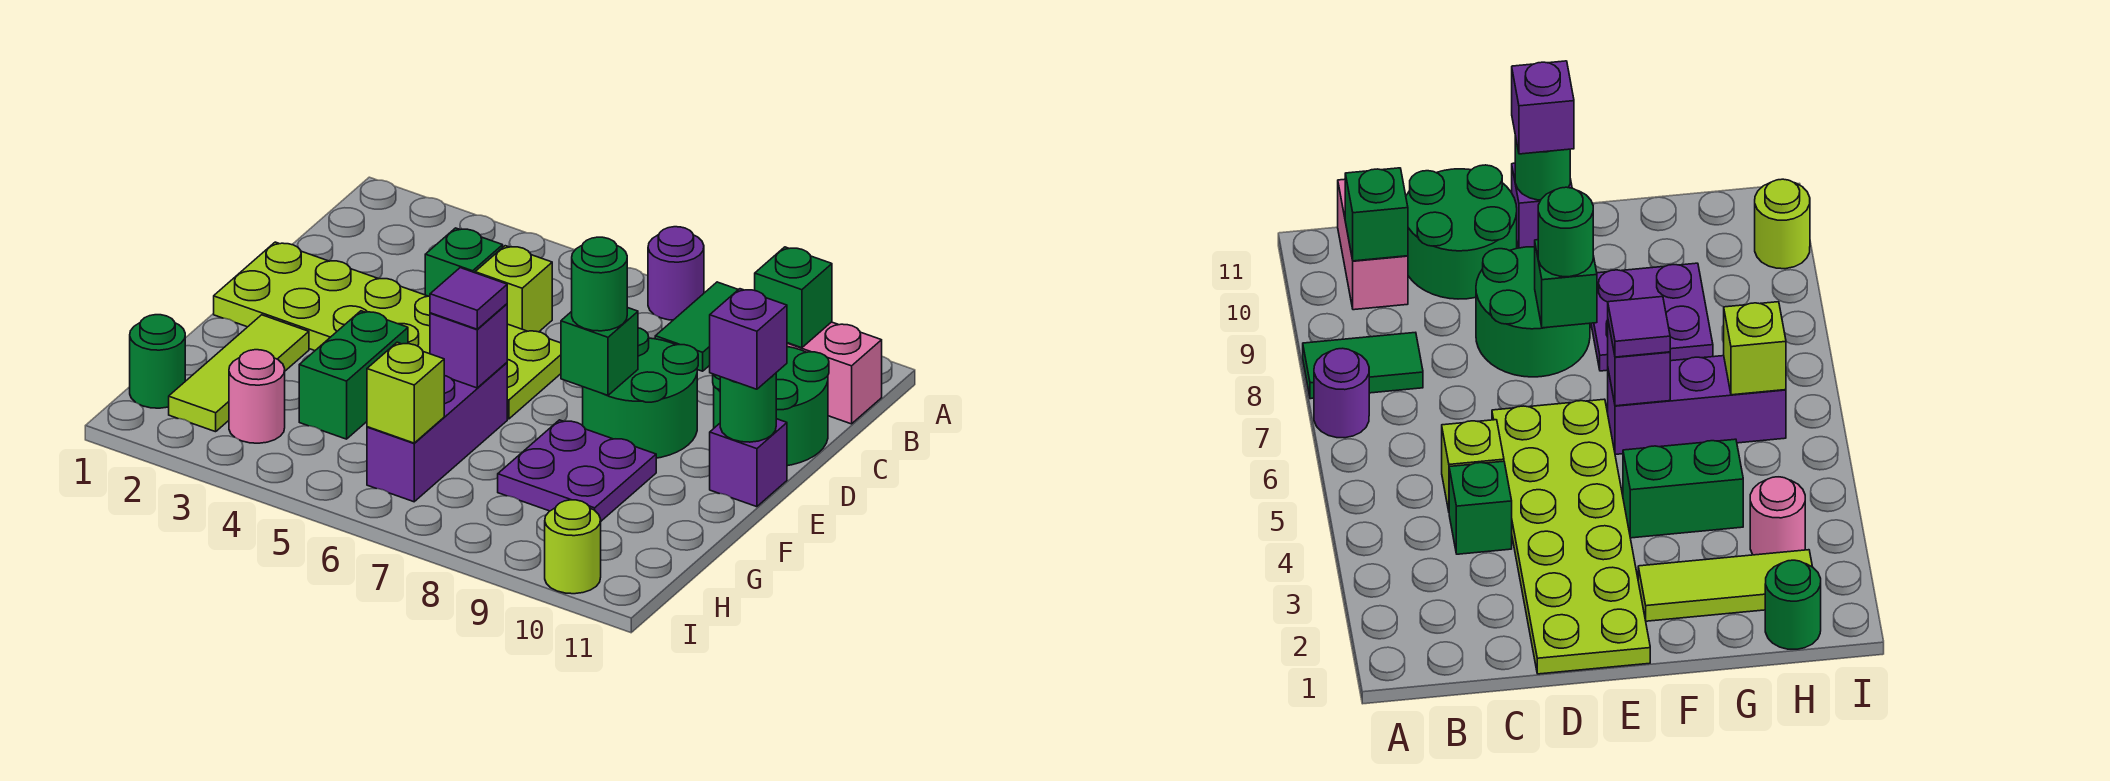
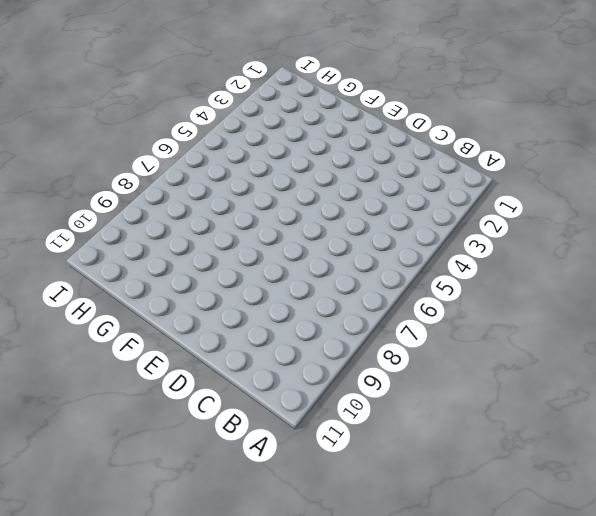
none -> purple 1x1 round brick [648,227,704,320]
none -> green 1x2 tile [655,282,738,371]
none -> pink 1x2 brick [787,322,882,424]

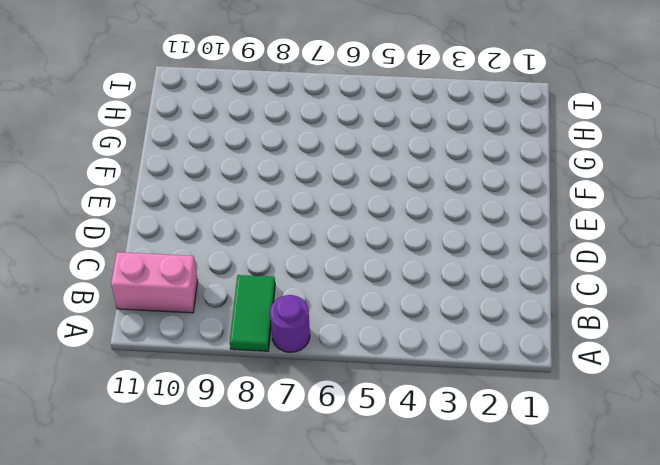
none -> green 1x1 brick [425,228,503,296]
none -> lime 1x1 brick [475,246,552,332]
none -> green 2x2 round brick [713,347,829,466]

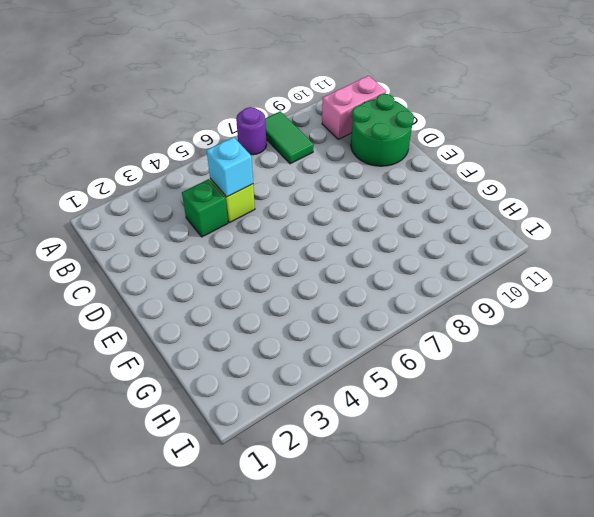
cyan 1x1 brick [207,137,253,197] -> none
none -> lime 2x6 plate [214,242,561,419]
none -> green 2x2 round brick [583,328,698,458]
none -> purple 1x1 brick [710,419,787,507]

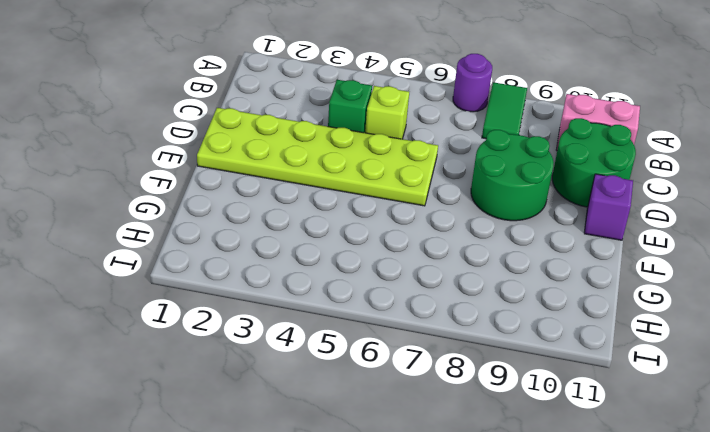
none -> lime 1x3 tile [169,315,309,432]
none -> green 1x2 brick [299,311,408,439]
none -> purple 1x3 brick [367,363,507,502]

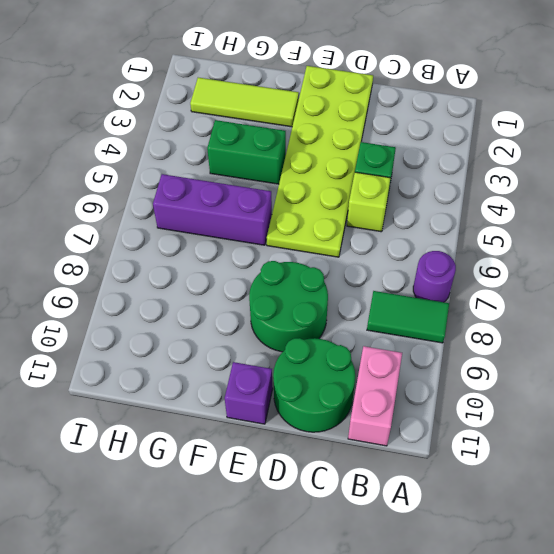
none -> purple 2x2 plate [498,420,656,521]
none -> green 1x1 round brick [130,315,185,408]
none -> pink 1x1 round brick [229,350,285,443]

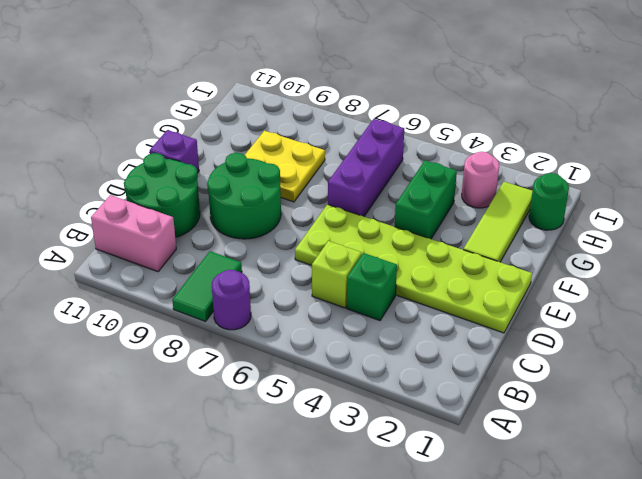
yellow 2x2 plate [245,131,325,202] -> purple 2x2 plate [498,420,656,521]
none -> lime 1x1 round brick [545,500,601,594]
none -> green 1x1 brick [755,247,832,348]
none -> green 1x1 brick [561,308,638,395]

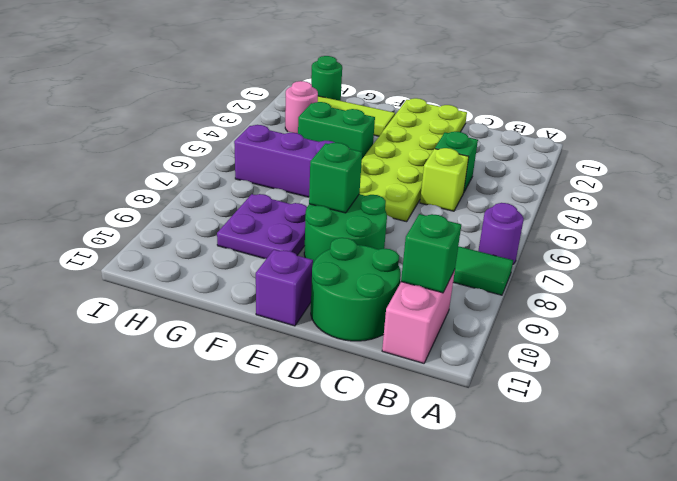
none -> lime 1x1 round brick [545,500,601,594]
none -> green 1x1 round brick [720,373,776,442]
none -> purple 1x1 brick [430,304,507,388]

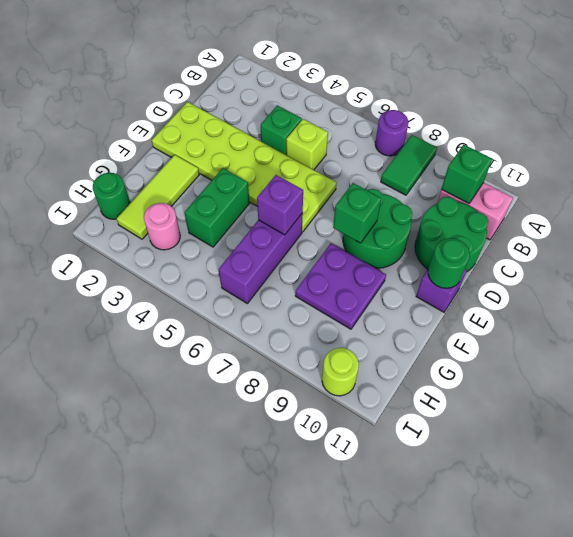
none -> lime 1x1 brick [367,342,444,443]
none -> green 1x1 round brick [572,237,627,331]
none -> purple 1x1 brick [710,289,787,389]

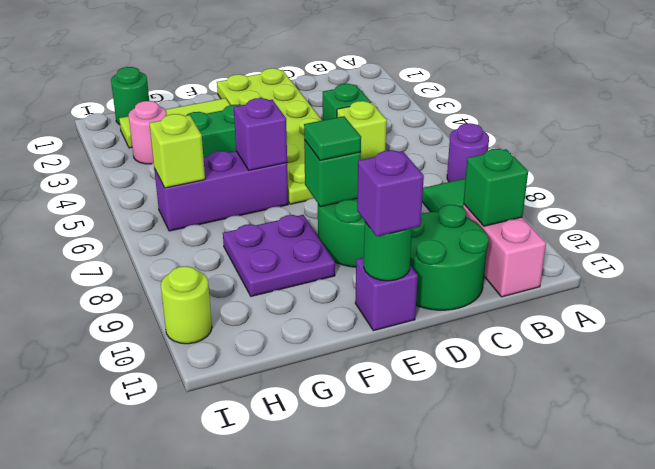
green 1x1 tile [304,116,361,160] -> green 1x1 round brick [572,237,627,331]
none -> purple 1x1 tile [430,268,507,329]

